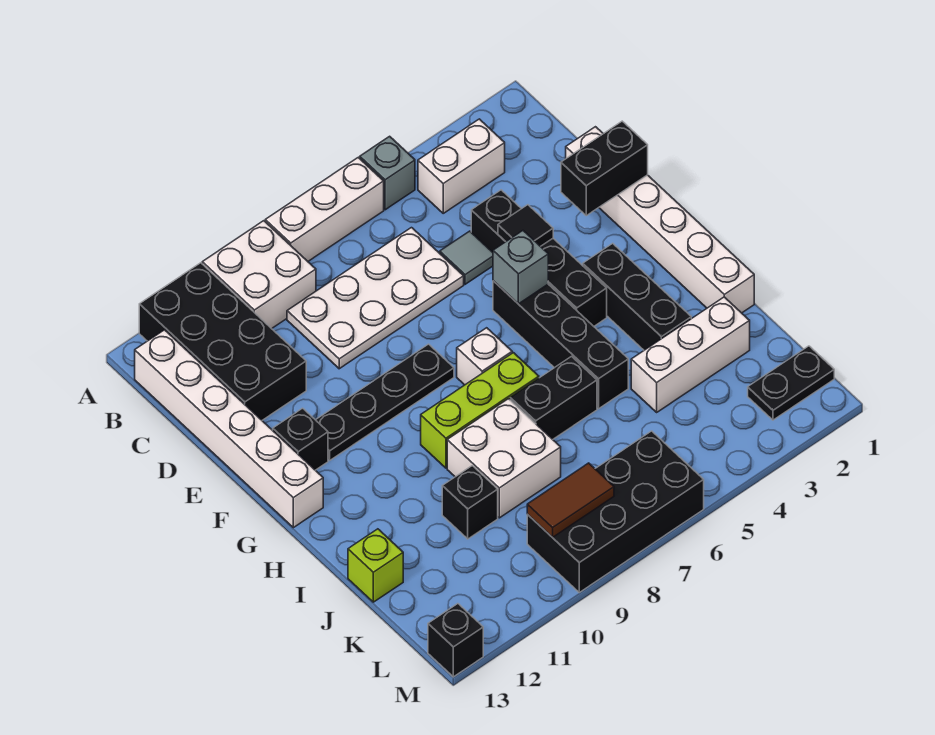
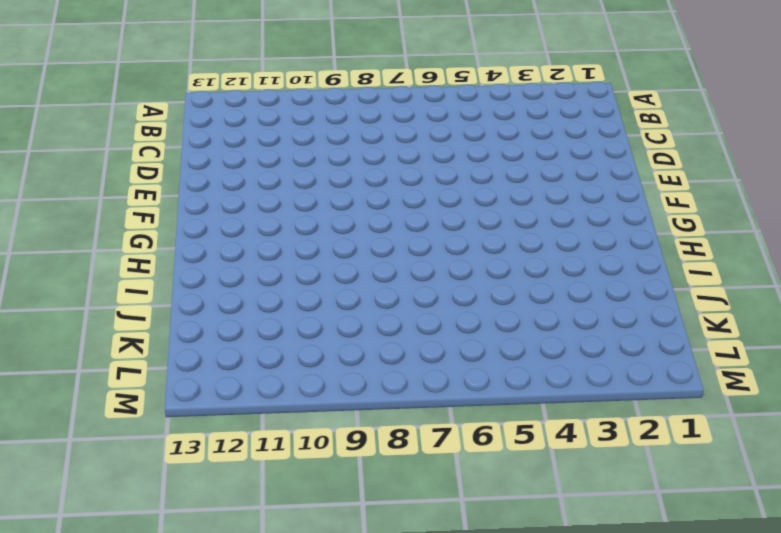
none -> grey 1x1 brick [360,136,415,210]
none -> white 1x3 brick [265,158,384,261]
none -> white 2x2 brick [202,221,316,329]

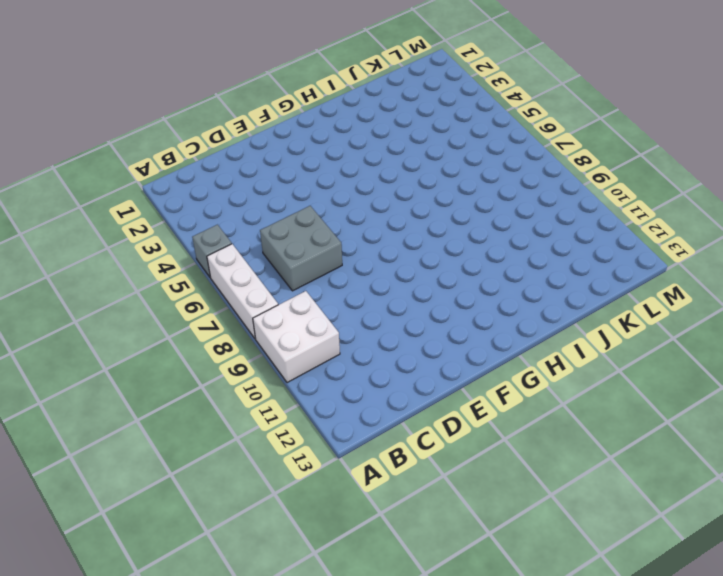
grey 2x2 brick [260,206,342,291] -> white 2x4 plate [287,228,464,369]
none -> black 2x4 brick [139,263,306,420]
none -> white 1x2 brick [418,119,505,213]
none -> white 1x6 brick [135,330,323,528]

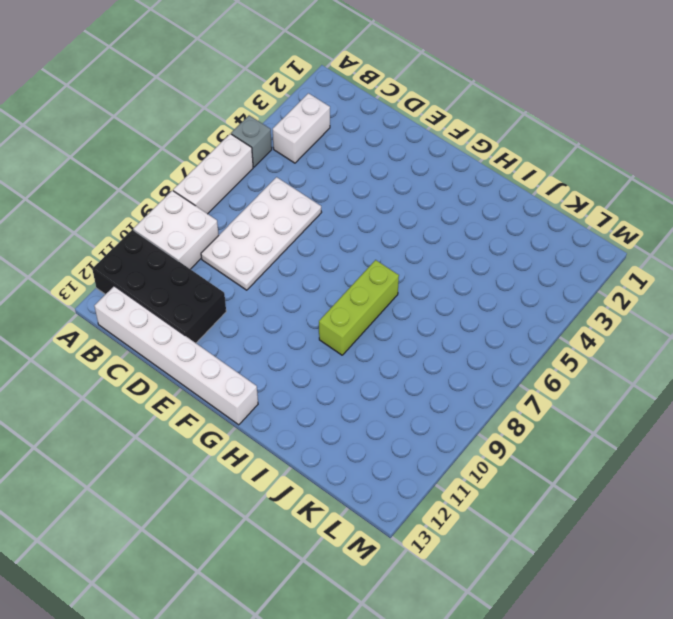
none -> white 1x6 brick [566,127,754,313]
none -> black 1x4 brick [471,190,607,326]
none -> grey 1x1 tile [440,231,493,284]

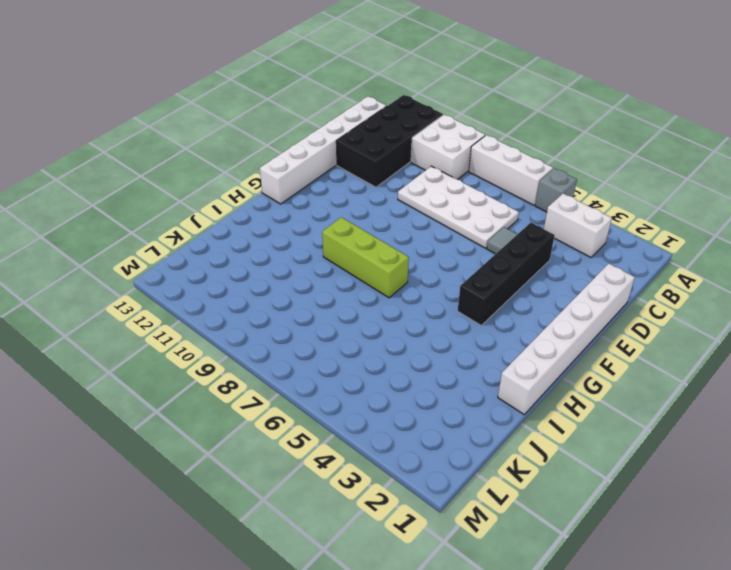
none -> black 1x4 brick [493,281,628,409]
none -> black 1x4 plate [316,344,454,460]
none -> black 1x1 brick [273,408,328,470]

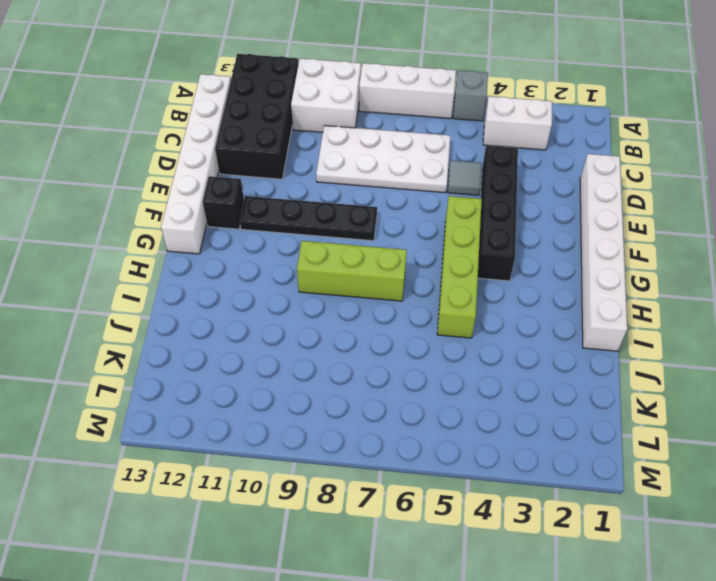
lime 1x4 brick [437,196,482,338] -> black 1x4 brick [493,281,628,409]
none -> black 1x3 brick [583,243,691,350]
none -> white 1x1 brick [457,328,512,385]
none -> black 1x2 brick [510,356,597,439]

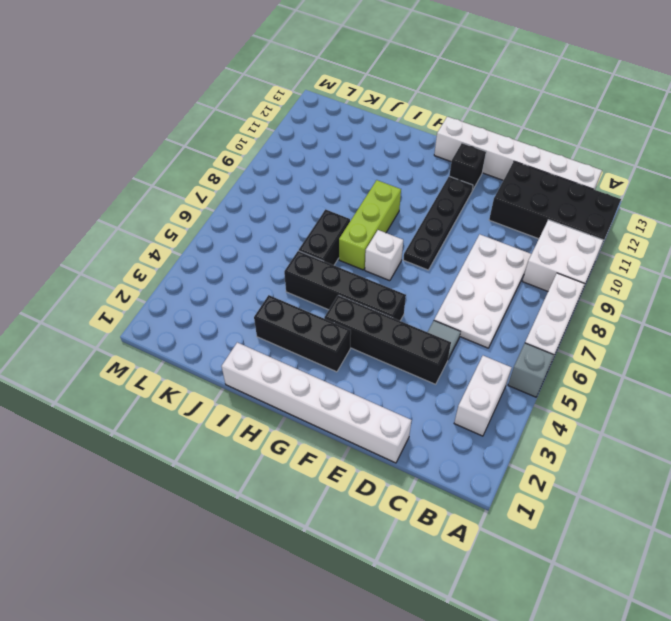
none -> white 2x2 brick [447,399,561,518]
none -> white 1x3 brick [631,297,750,412]
none -> black 1x1 brick [442,466,498,539]

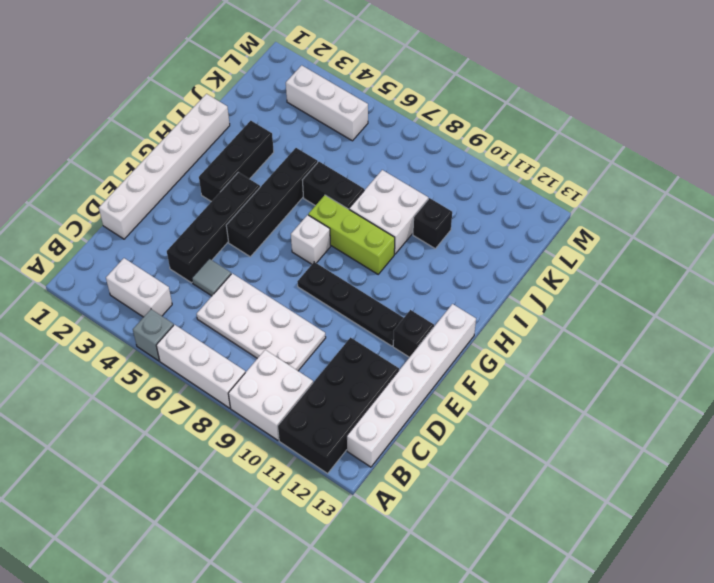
white 1x3 brick [286,65,368,141] -> white 1x3 brick moved to [631,297,750,412]
none -> lime 1x1 brick [348,529,403,602]
none -> black 1x2 plate [748,346,834,420]
none -> black 2x4 brick [527,431,704,592]

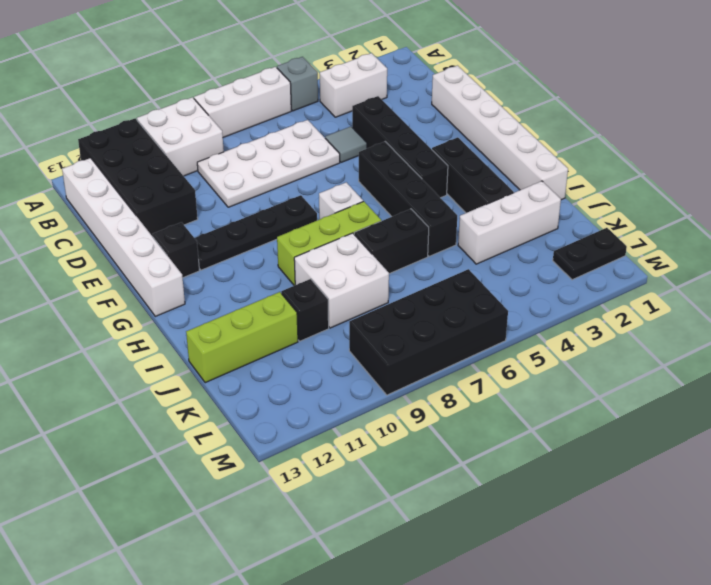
lime 1x3 brick [186,292,298,383] -> lime 1x1 brick [348,529,403,602]
none -> black 1x1 brick [428,604,483,677]
none -> black 1x2 brick [561,121,648,216]
none -> black 1x1 tile [498,205,553,246]

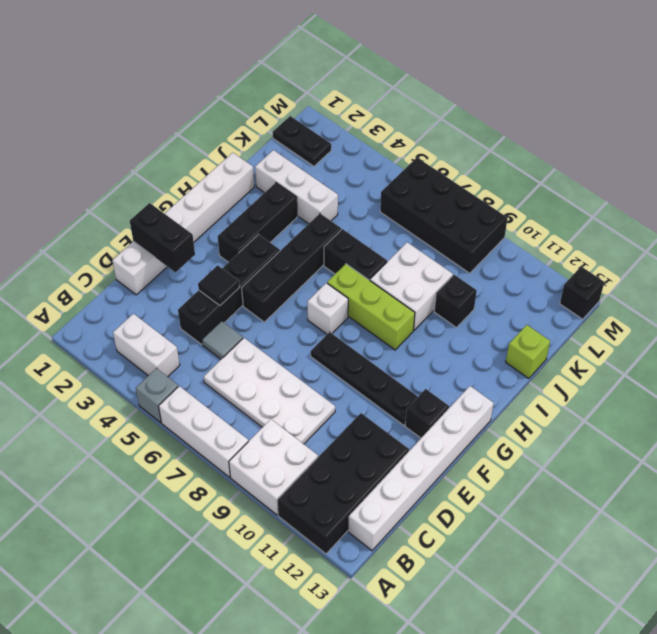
none -> grey 1x1 brick [493,231,548,304]
none -> brown 1x2 tile [527,463,614,537]

